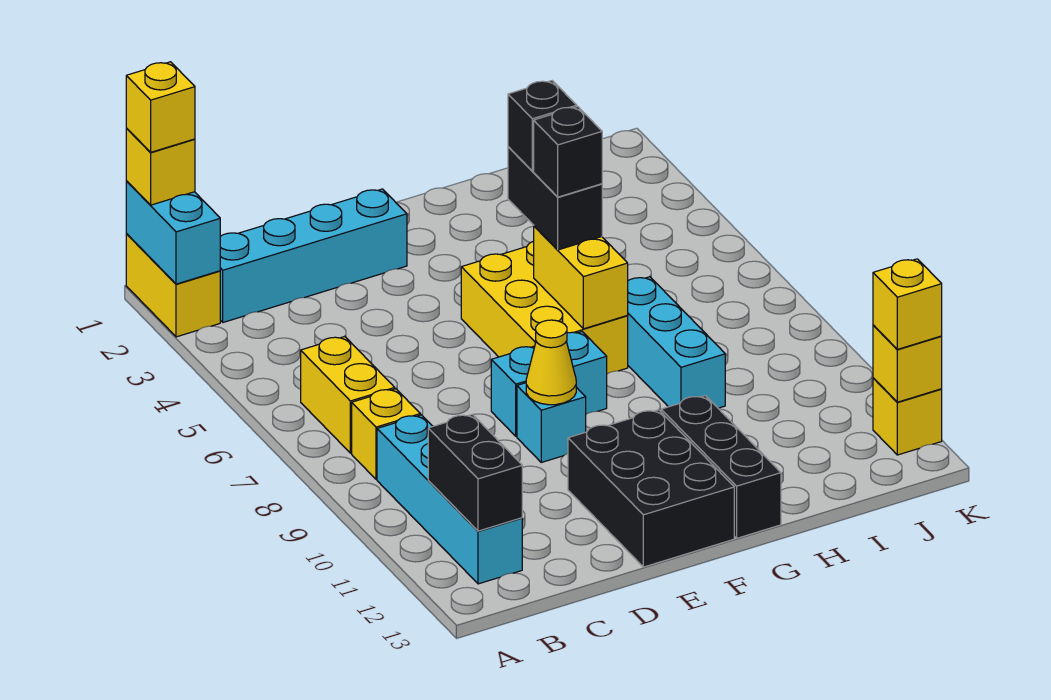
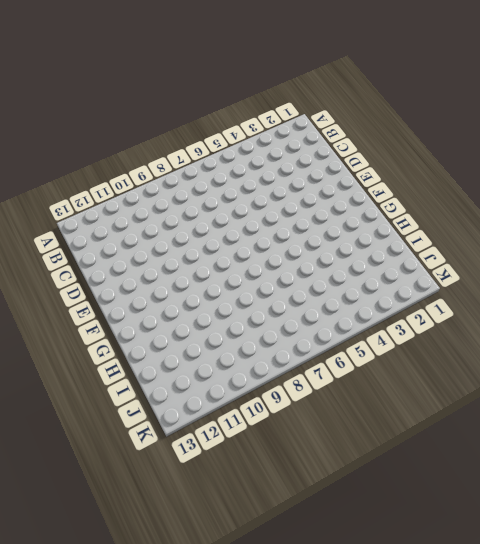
none -> yellow 1x2 brick [126,234,220,337]
none -> cyan 1x4 brick [220,189,407,322]
none -> yellow 1x2 brick [301,337,395,453]

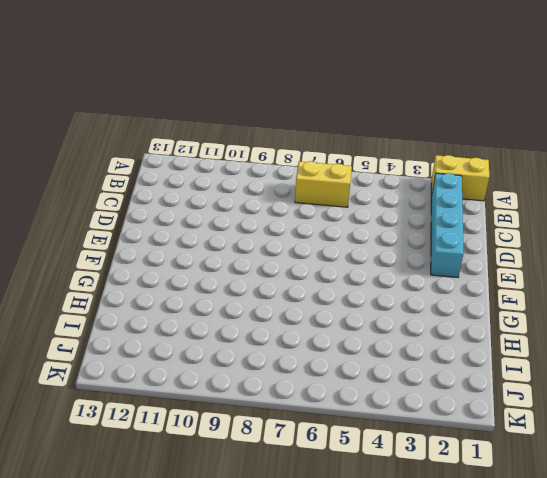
none -> yellow 1x1 brick [352,389,420,479]
none -> cyan 1x4 brick [377,415,522,584]
none -> cyan 1x2 brick [491,332,607,436]

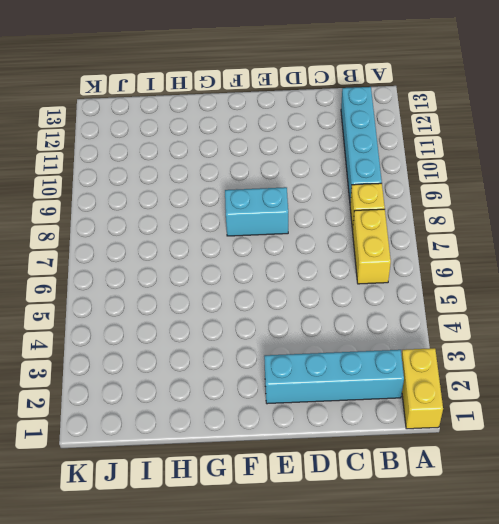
none -> cyan 1x1 brick [517,383,586,462]
none -> black 2x3 brick [568,410,734,567]
none -> yellow 2x3 brick [461,241,628,374]

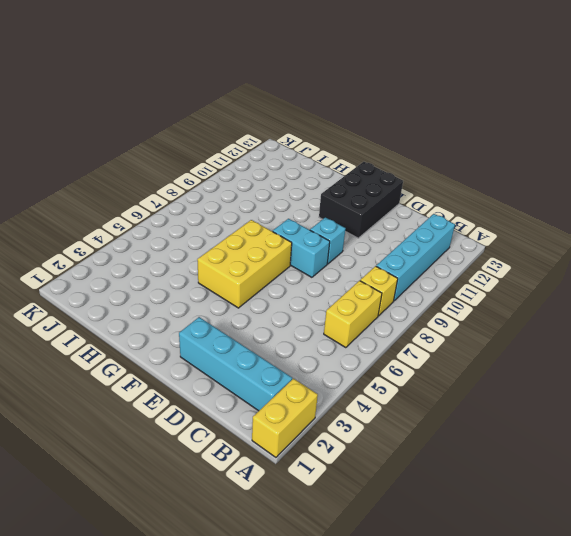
none -> black 1x3 brick [661,396,781,538]
none -> cyan 1x3 brick [627,277,725,408]
none -> yellow 1x1 brick [873,378,942,455]

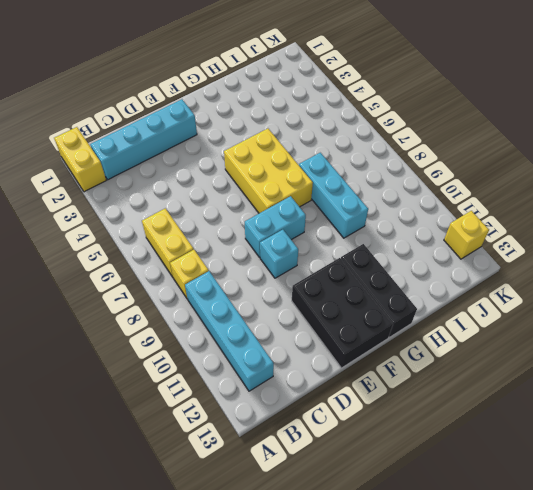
none -> cyan 1x2 brick [126,181,220,284]
none -> black 1x2 brick [428,414,522,531]
none -> yellow 1x1 cone [526,320,576,405]

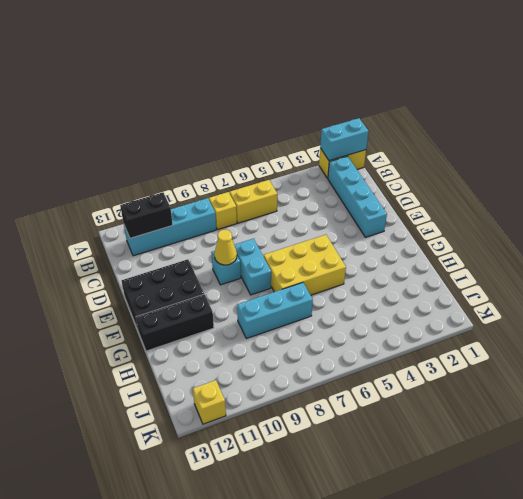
none -> yellow 1x2 brick [534,226,628,329]
none -> yellow 1x1 brick [873,325,942,402]
none -> yellow 1x1 brick [126,128,195,205]

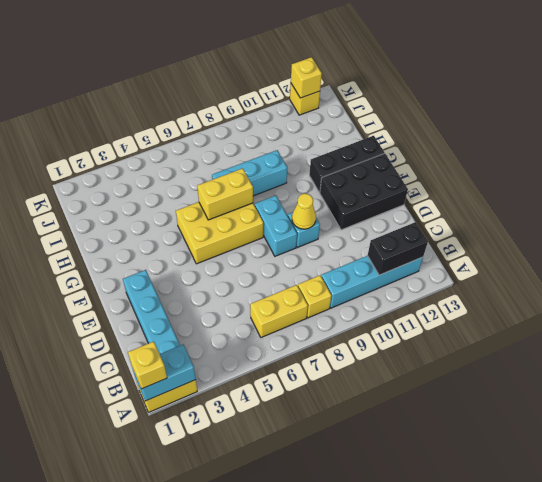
none -> black 1x2 brick [508,147,602,250]
none -> yellow 1x1 brick [873,259,942,349]
none -> yellow 1x1 brick [126,62,195,152]

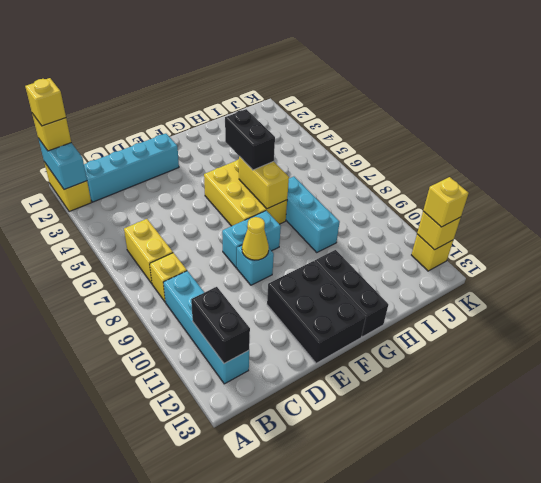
none -> black 1x1 brick [508,81,577,171]
none -> black 1x1 brick [534,107,602,197]

